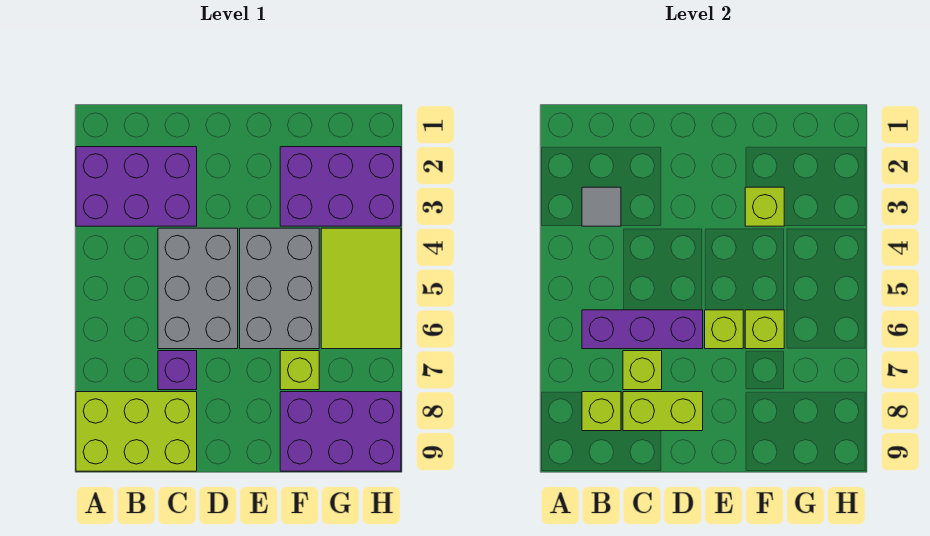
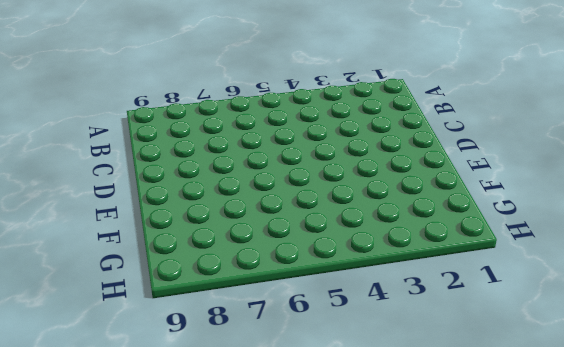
none -> purple 2x3 brick [76,147,197,226]
none -> lime 2x3 brick [76,392,197,471]
none -> grey 2x3 brick [158,228,238,349]

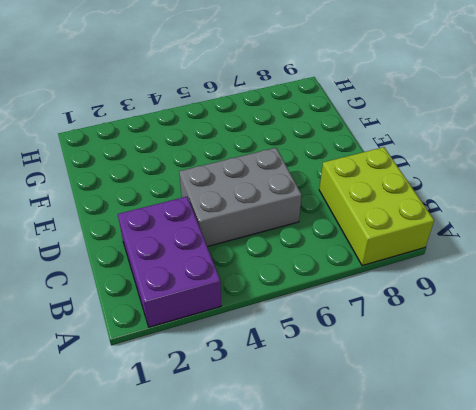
none -> purple 1x1 brick [158,351,197,390]
none -> grey 2x3 brick [240,228,319,349]
none -> purple 2x3 brick [280,147,401,226]

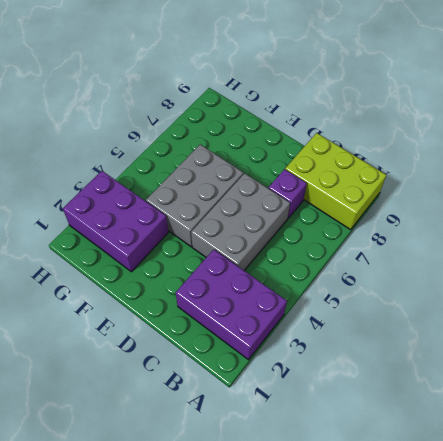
none -> lime 1x1 brick [280,351,319,390]
none -> purple 2x3 brick [280,392,401,471]
none -> lime 2x3 tile [321,228,401,349]

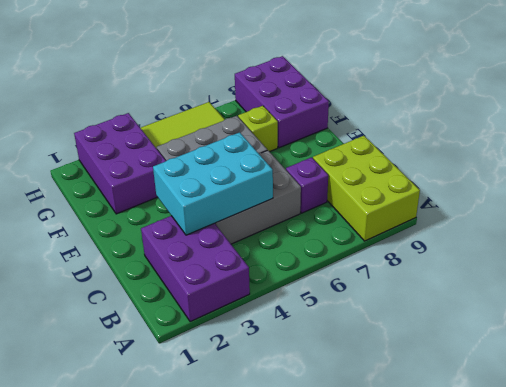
cyan 2x3 brick [153,132,273,235] -> none
none -> grey 1x1 tile [582,187,621,226]
none -> purple 1x3 brick [582,310,703,349]
none -> lime 1x1 brick [582,392,621,431]

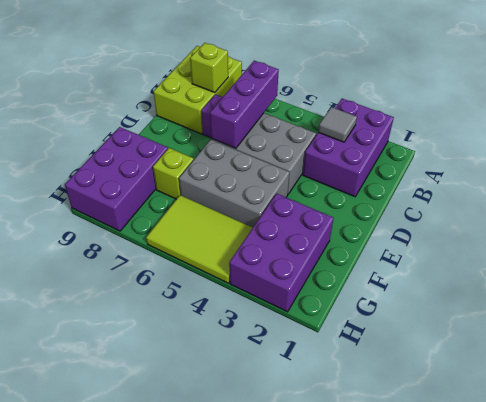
none -> lime 1x1 brick [623,351,662,390]
none -> lime 1x2 brick [623,392,703,431]
none -> lime 1x1 brick [705,310,743,349]

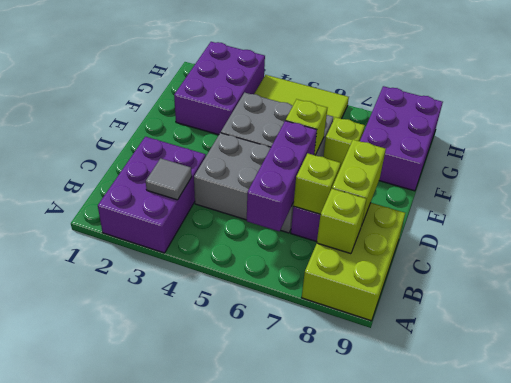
none -> lime 1x1 brick [745,187,784,226]
none -> lime 1x1 brick [745,310,784,349]

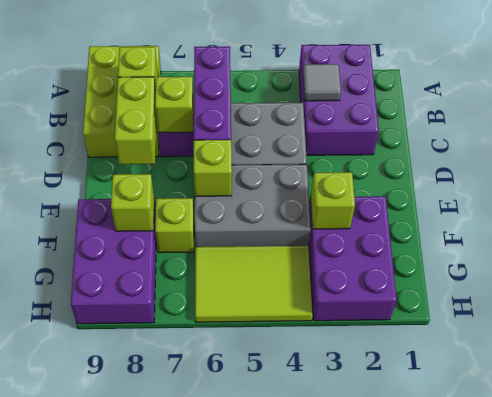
lime 1x1 brick [111,174,154,231] -> lime 1x1 brick moved to [745,310,784,349]

